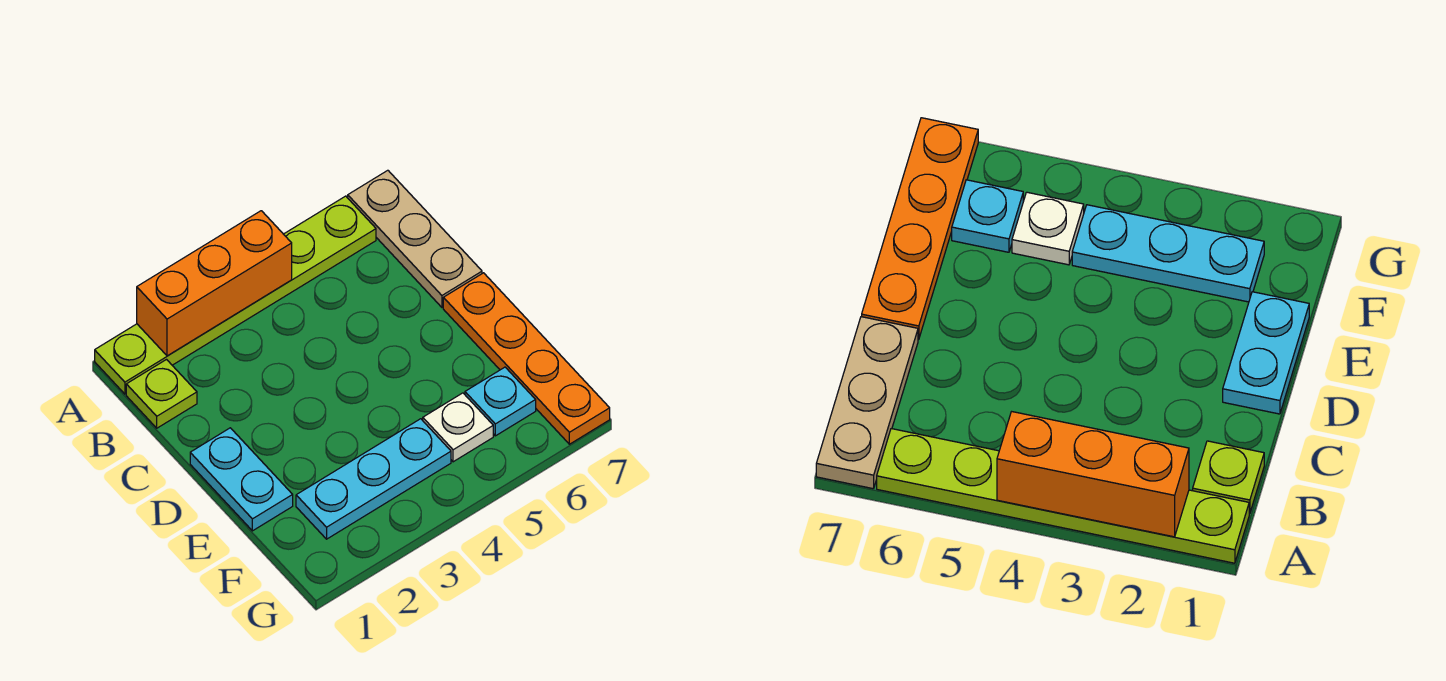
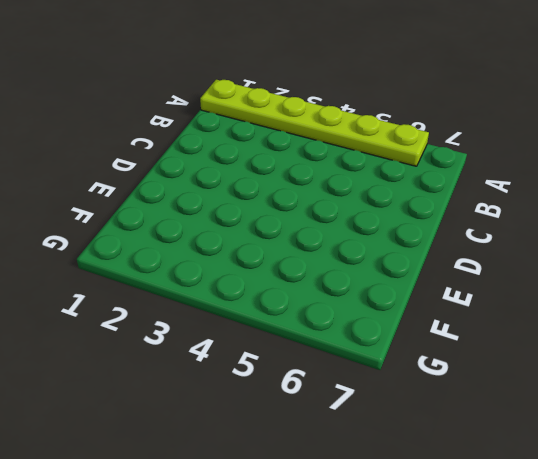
none -> tan 1x3 plate [348,170,482,307]
none -> lime 1x1 plate [126,360,197,428]

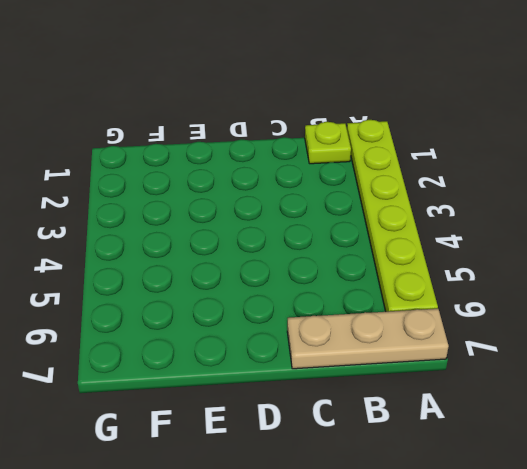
none -> cyan 1x2 plate [190,428,293,531]
none -> orange 1x4 plate [443,273,610,444]

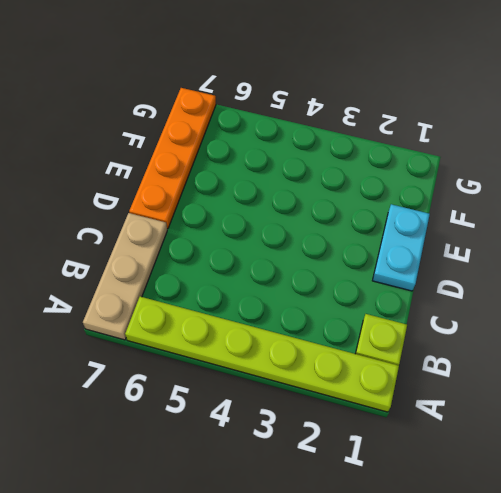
none -> cyan 1x3 plate [296,419,451,539]
none -> white 1x1 plate [423,393,493,462]

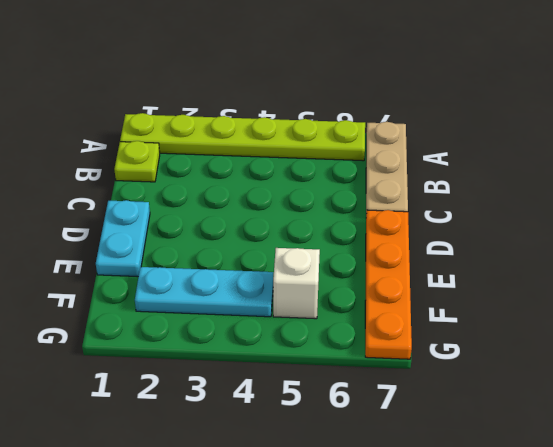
white 1x1 brick [273,248,320,319] -> white 1x1 plate [423,393,493,462]
none -> cyan 1x1 plate [465,367,536,436]
none -> orange 1x3 brick [137,211,292,356]

